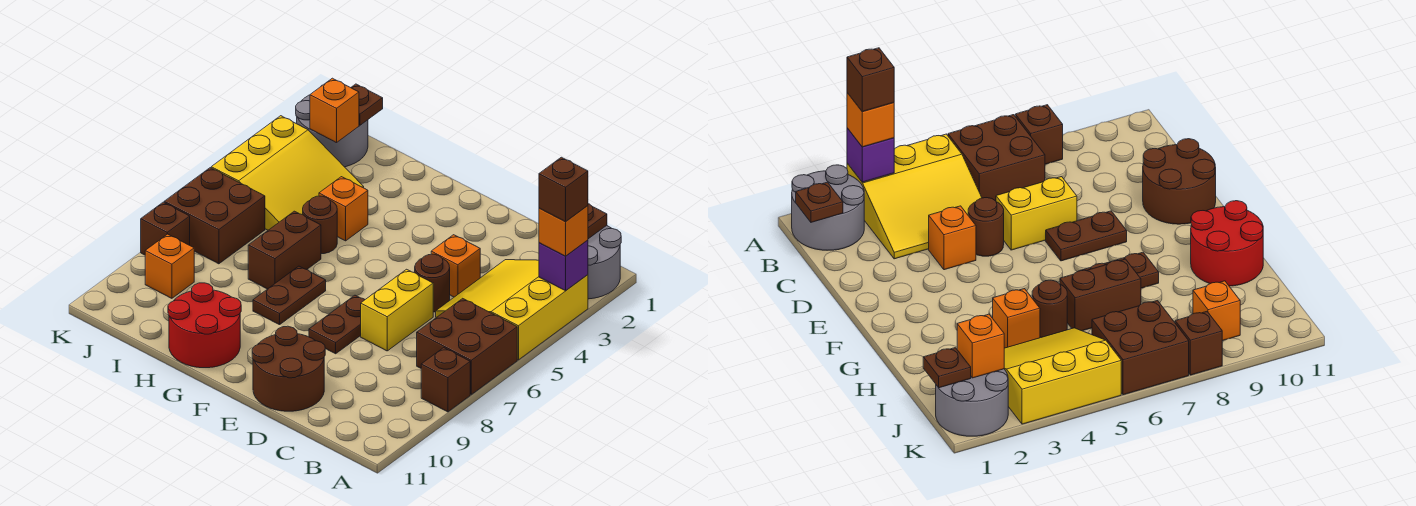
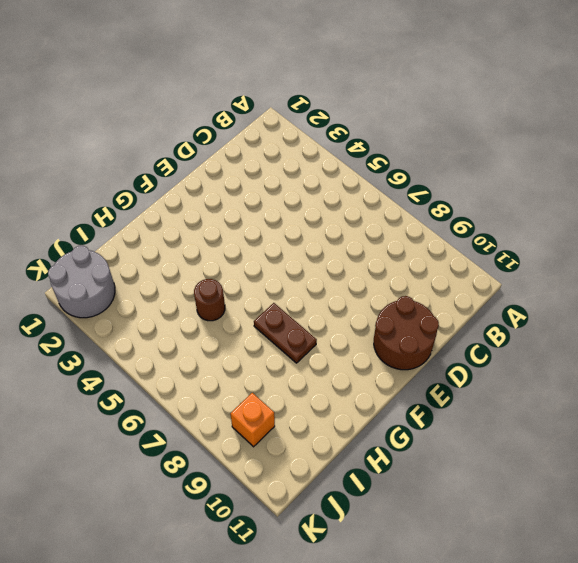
none -> grey 2x2 round brick [588,226,621,299]
none -> yellow 3x3 slope [436,260,588,360]
none -> brown 2x2 brick [417,298,517,394]

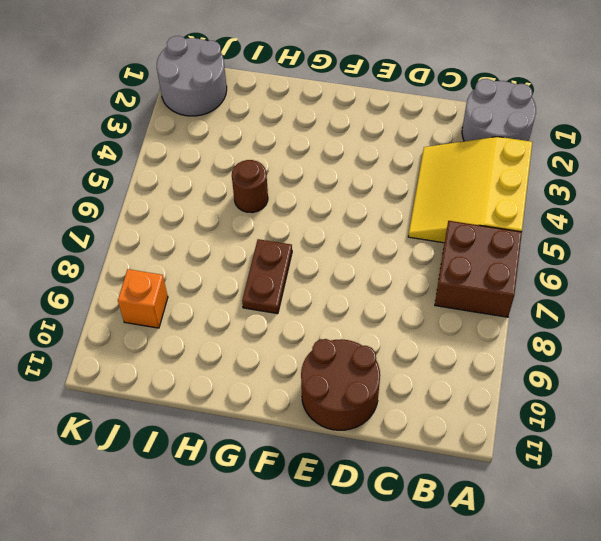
none -> brown 1x1 brick [421,348,470,412]
none -> orange 1x1 brick [431,235,480,297]
none -> brown 1x1 round brick [415,254,450,312]

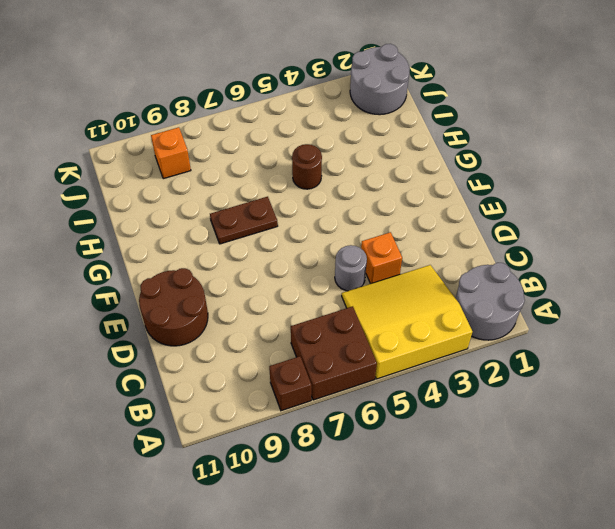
grey 1x1 round brick [335,245,367,291] -> brown 1x1 round brick [415,254,450,312]
none -> yellow 1x2 brick [361,269,433,351]
none -> brown 1x2 plate [309,295,365,354]
none -> red 2x2 round brick [168,283,241,368]

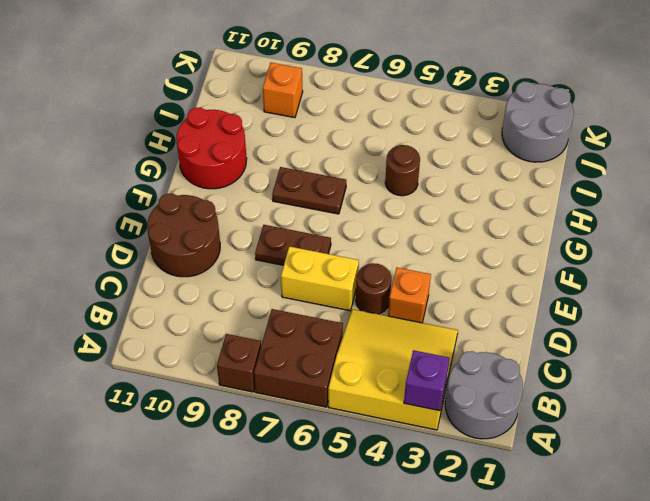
none -> orange 1x1 brick [319,177,368,241]
none -> brown 1x2 brick [248,211,321,289]
none -> yellow 3x3 slope [211,116,364,230]

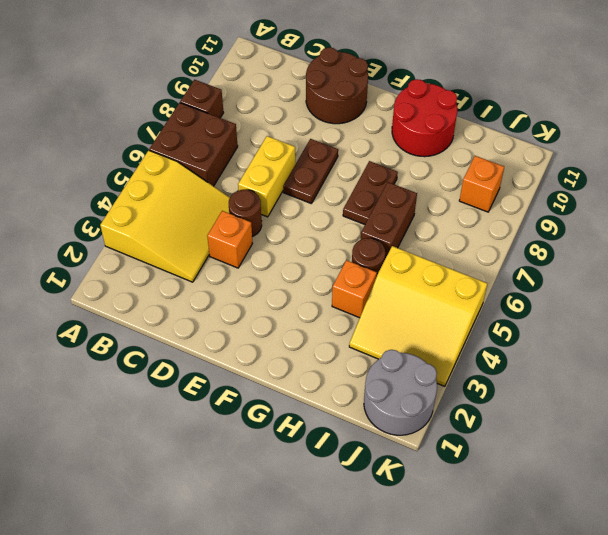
yellow 3x3 slope [349,246,487,386] -> yellow 3x3 slope turned to [211,116,364,230]
none -> grey 2x2 round brick [588,226,621,299]
none -> brown 2x2 brick [164,168,265,264]
none -> brown 1x1 brick [141,202,190,255]

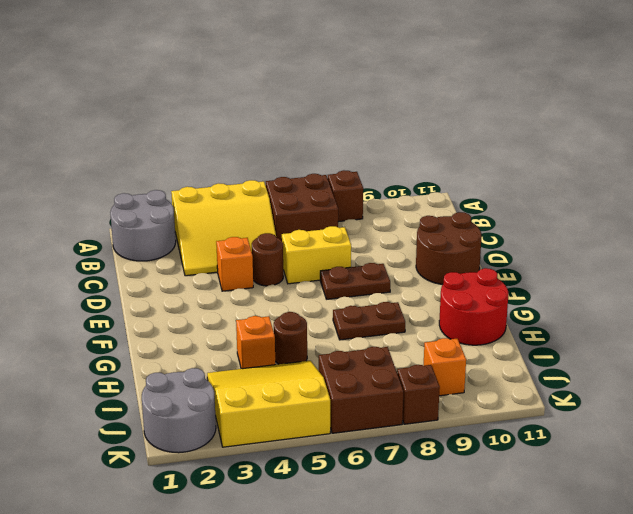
none -> brown 1x2 brick [248,211,321,289]
none -> purple 1x1 brick [539,240,588,291]
none -> brown 1x1 plate [588,204,607,239]

